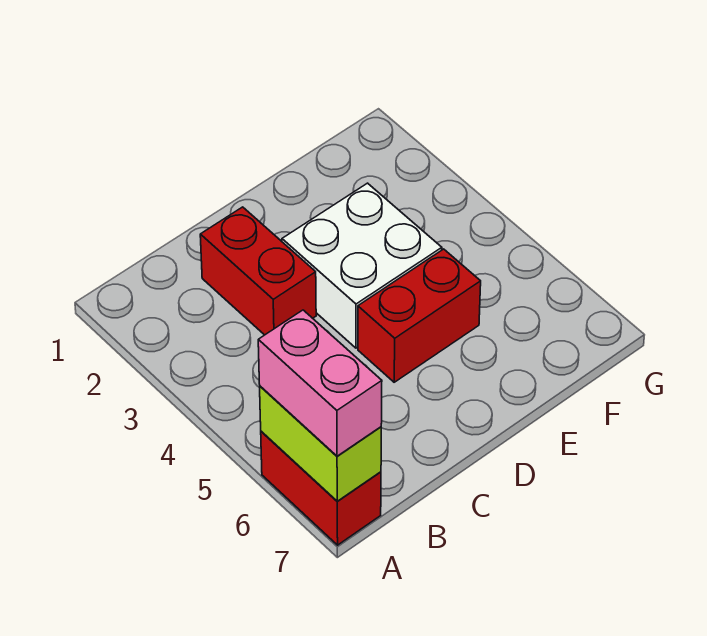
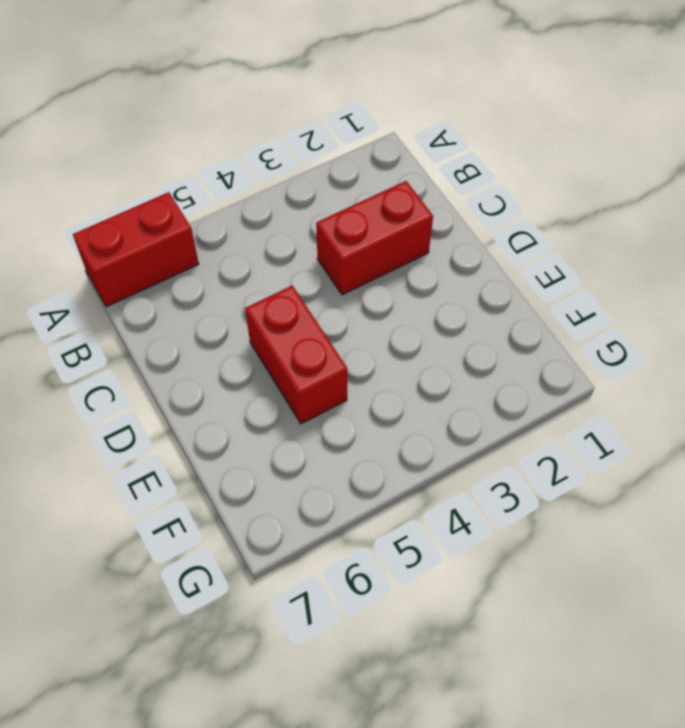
none -> white 2x2 brick [282,183,442,348]
none -> lime 1x2 brick [260,386,381,501]

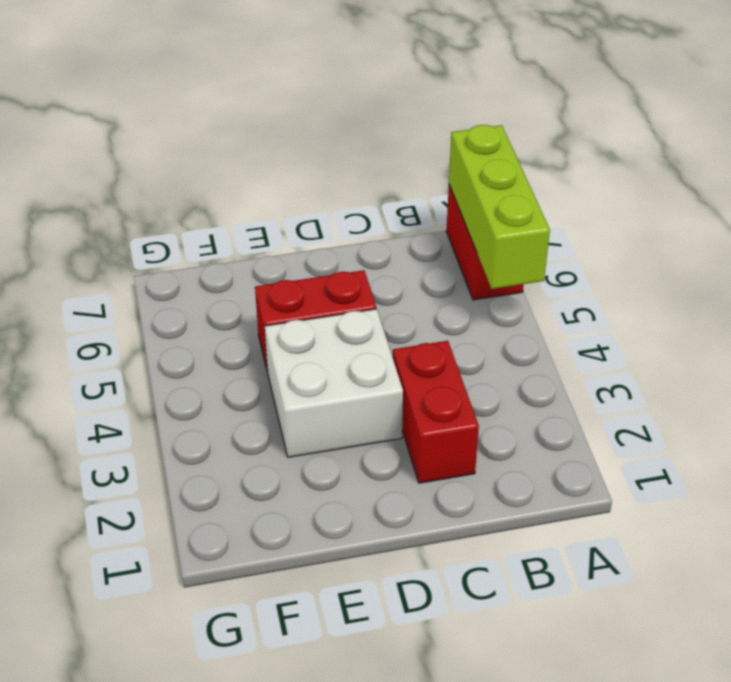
lime 1x3 brick [449,125,550,289] -> lime 1x2 brick [260,386,381,501]
none -> pink 1x2 brick [258,310,382,456]

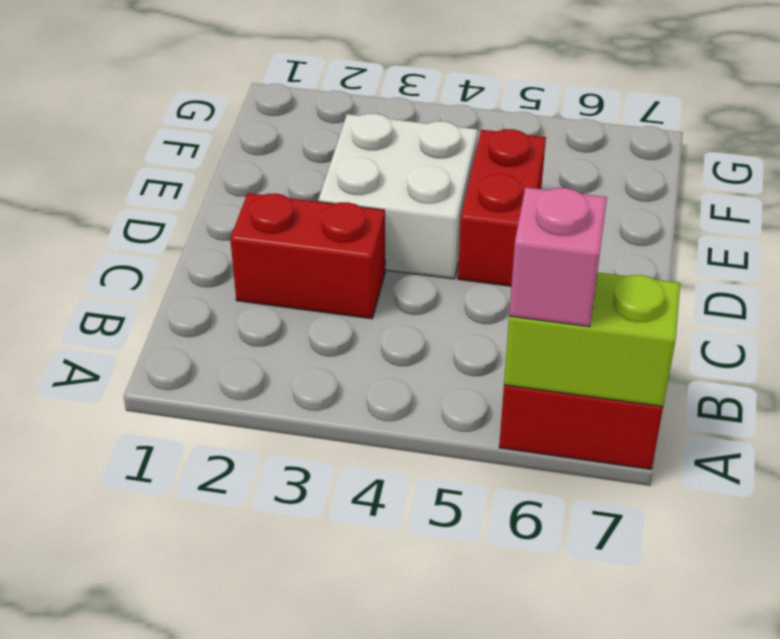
pink 1x1 brick [509,188,607,327] -> pink 1x2 brick [258,310,382,456]

